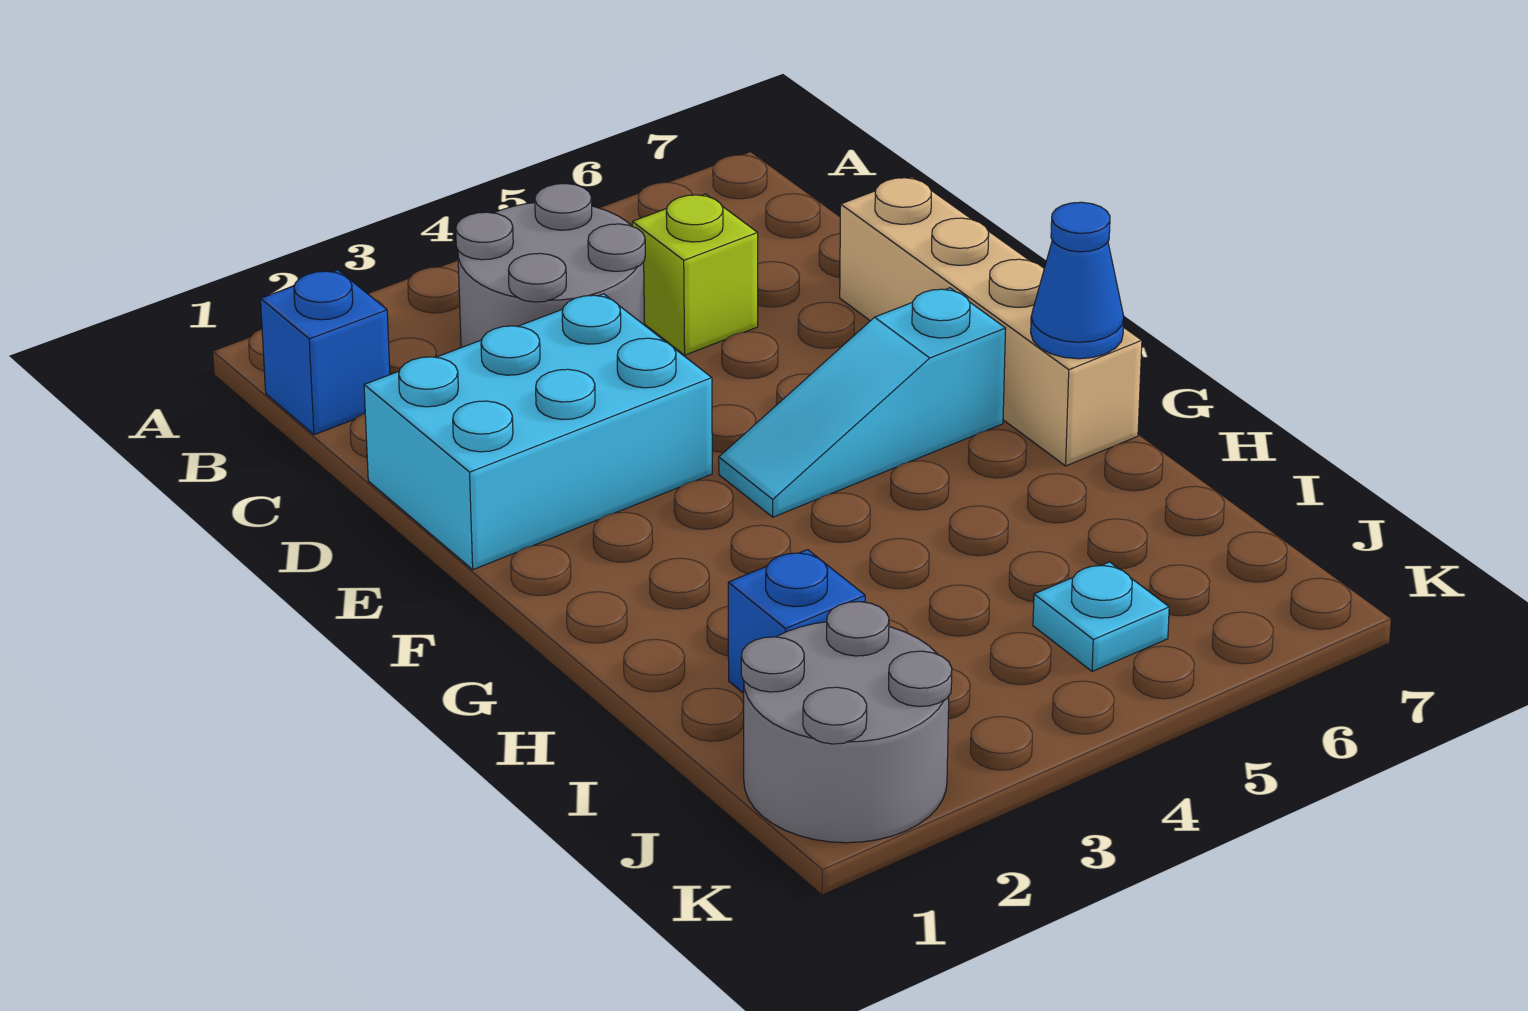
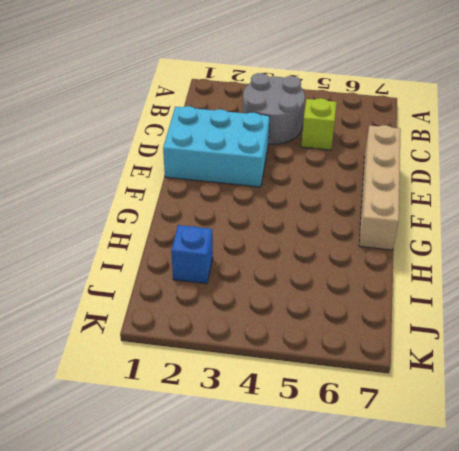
none -> blue 1x1 brick [261,270,390,435]
none -> cyan 1x3 slope [719,288,1006,517]

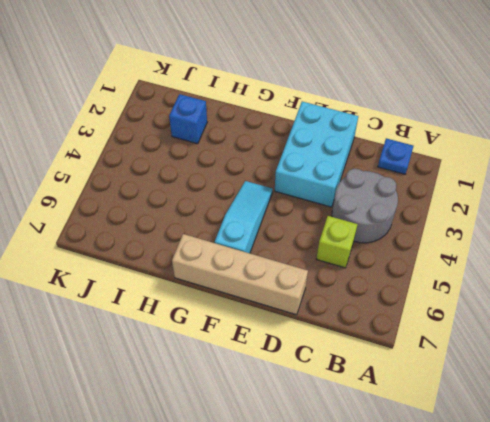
blue 1x1 plate [378,138,413,174] -> blue 1x1 brick [261,270,390,435]
none -> grey 2x2 round brick [741,602,952,843]
none -> cyan 1x1 plate [1033,562,1169,672]

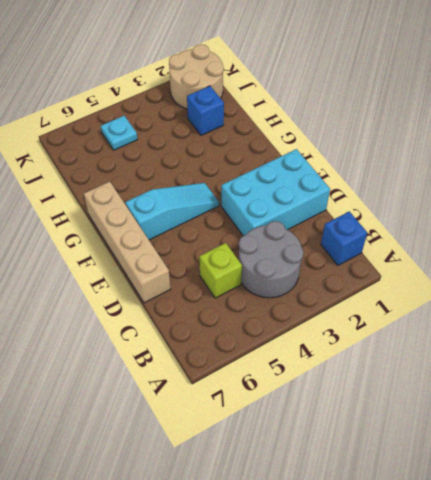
tan 2x2 round brick [169,44,224,109] -> grey 2x2 round brick [741,602,952,843]
none -> blue 1x1 cone [1031,202,1124,359]

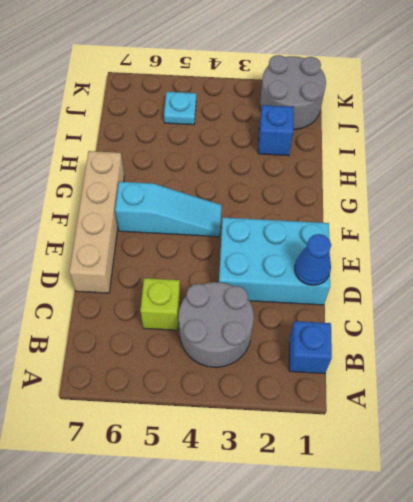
blue 1x1 cone [295,234,331,285] -> blue 1x1 cone moved to [1031,202,1124,359]

